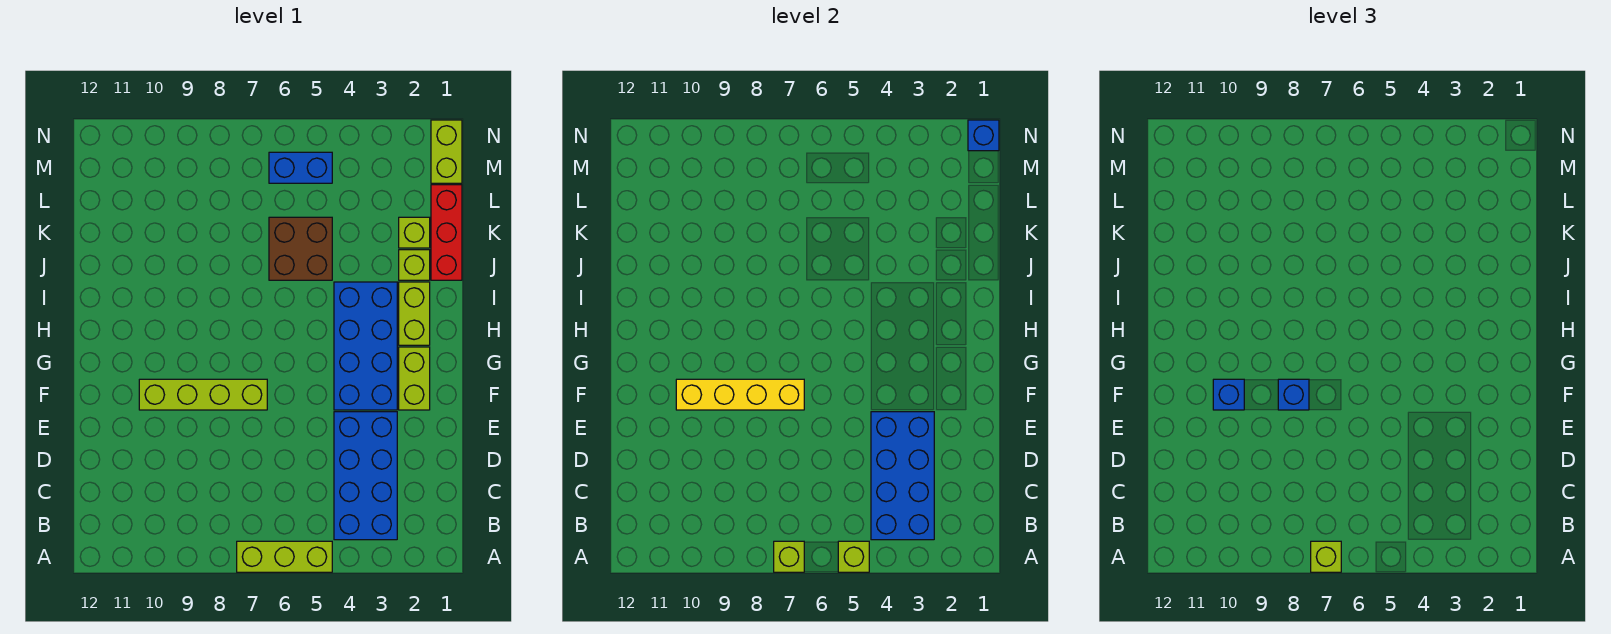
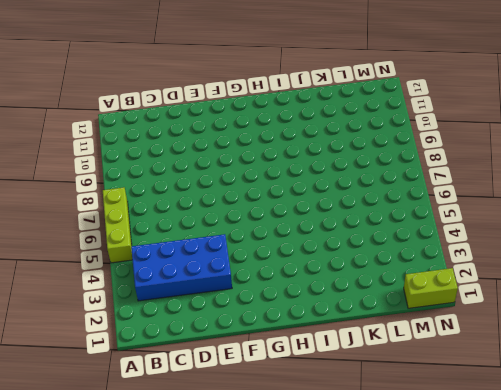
none -> lime 1x2 brick [399,347,430,410]
none -> blue 2x4 brick [334,282,397,410]
none -> lime 1x4 brick [139,379,267,410]

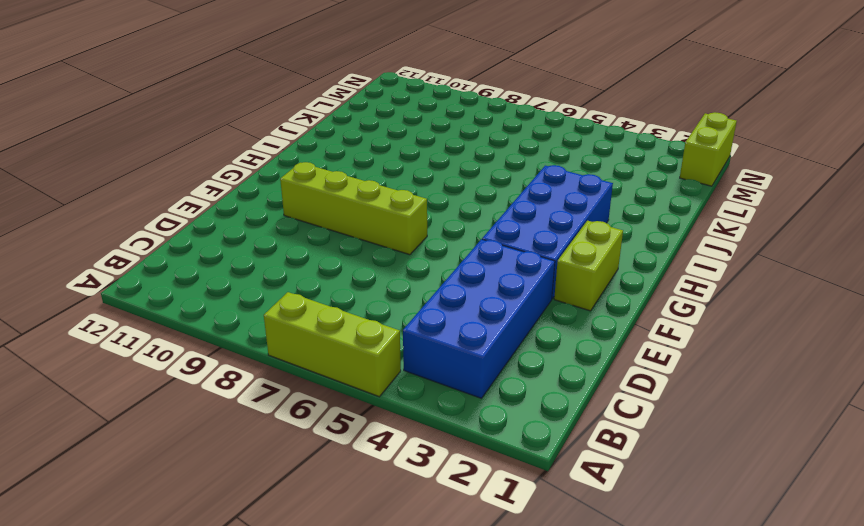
none -> lime 1x2 brick [399,282,430,345]
none -> red 1x3 brick [431,185,462,280]
none -> lime 1x1 brick [399,250,430,280]

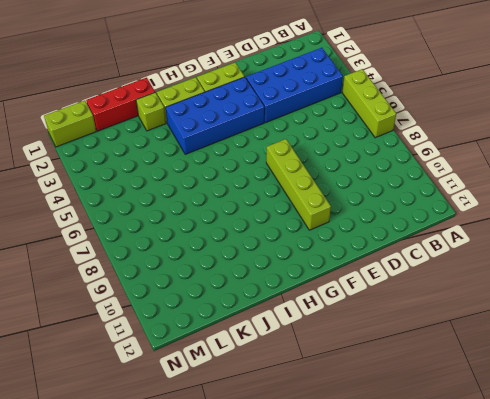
none -> brown 2x2 brick [269,217,332,280]
none -> lime 1x1 brick [399,217,430,248]
none -> blue 1x2 brick [269,152,332,183]

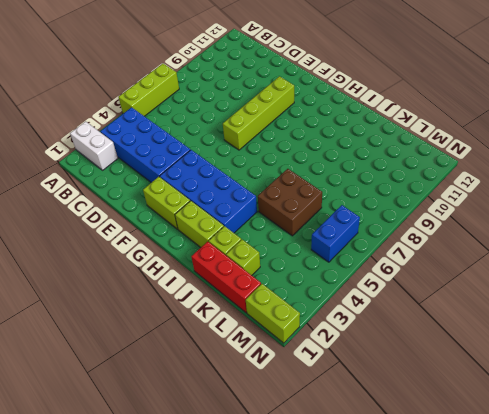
white 1x2 brick [70,121,118,170] -> none
none -> lime 1x1 brick [838,541,869,572]
none -> lime 1x1 brick [774,541,804,572]
none -> blue 2x4 brick [871,412,934,540]

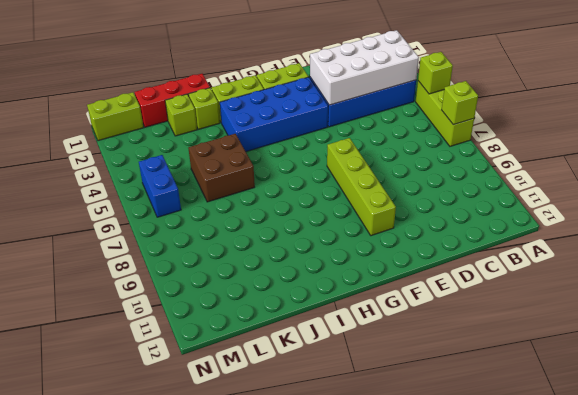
white 2x4 brick [310,30,419,105] -> blue 2x4 brick [871,412,934,540]
none -> yellow 1x4 brick [676,379,804,410]
none -> blue 1x1 brick [968,120,999,151]
none -> lime 1x1 brick [1311,541,1341,572]

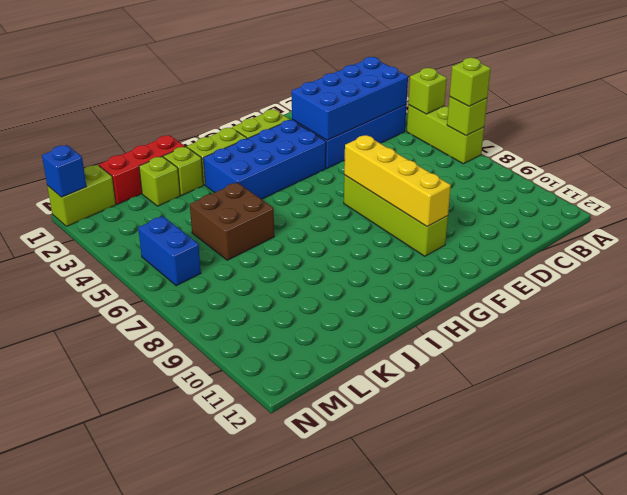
none -> blue 1x1 brick [1278,379,1309,410]
none -> blue 1x1 brick [1213,379,1244,410]

